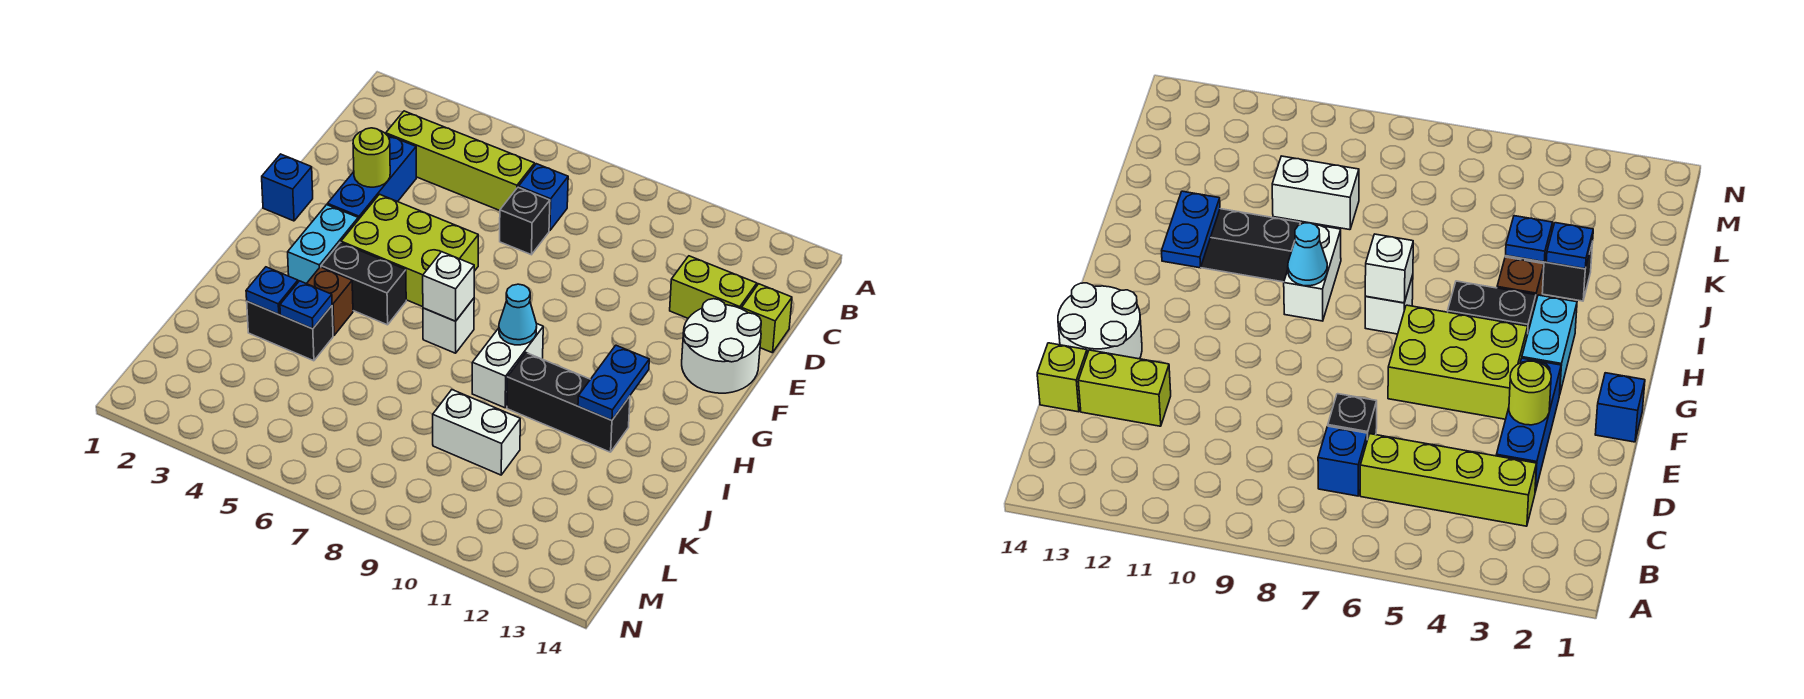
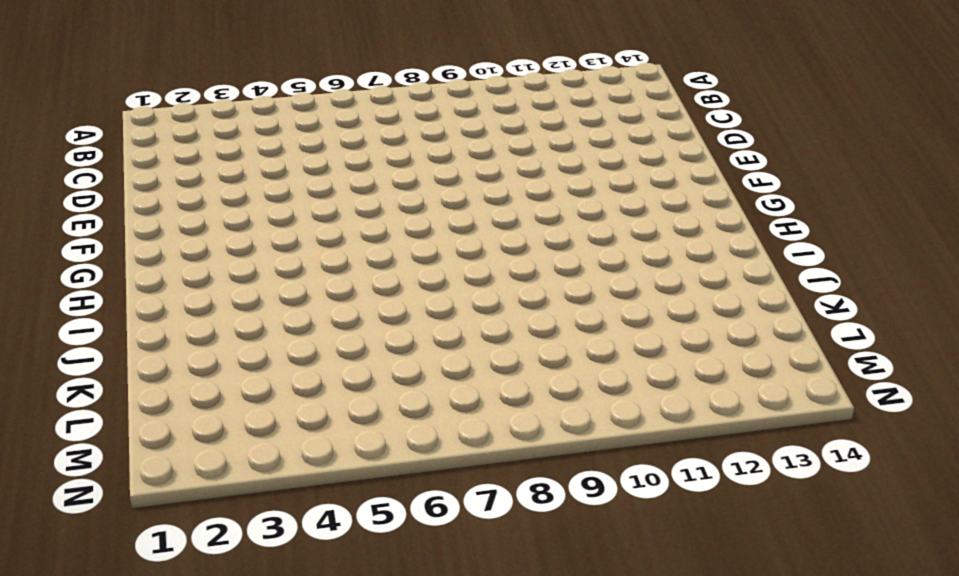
none -> lime 1x4 brick [386,111,535,211]
none -> blue 1x1 brick [519,164,568,231]
none -> blue 1x3 brick [328,135,416,220]

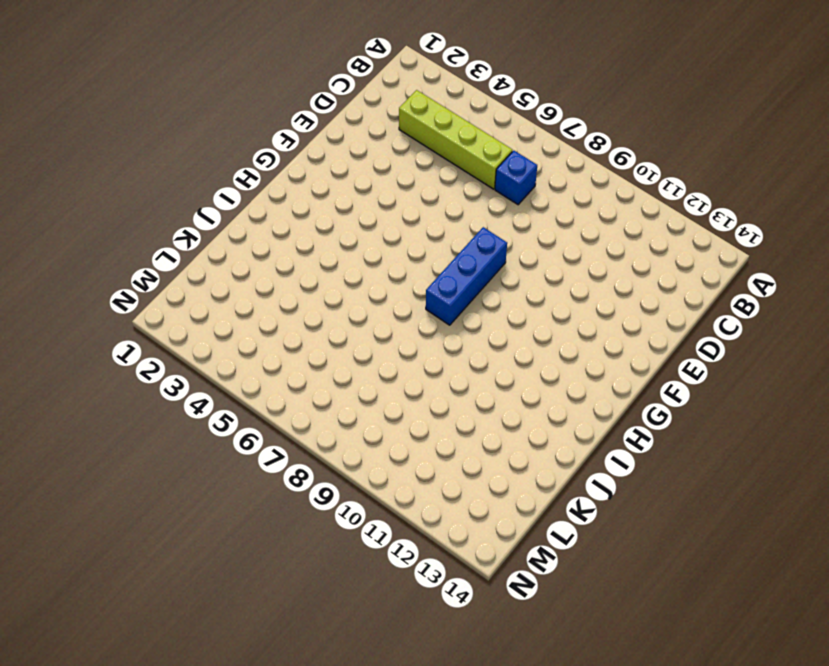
blue 1x3 brick [426,227,507,325] -> blue 1x3 brick moved to [328,135,416,220]
none -> black 1x1 brick [500,187,550,255]
none -> lime 1x2 brick [670,256,757,318]
none -> lime 1x1 brick [742,284,792,353]

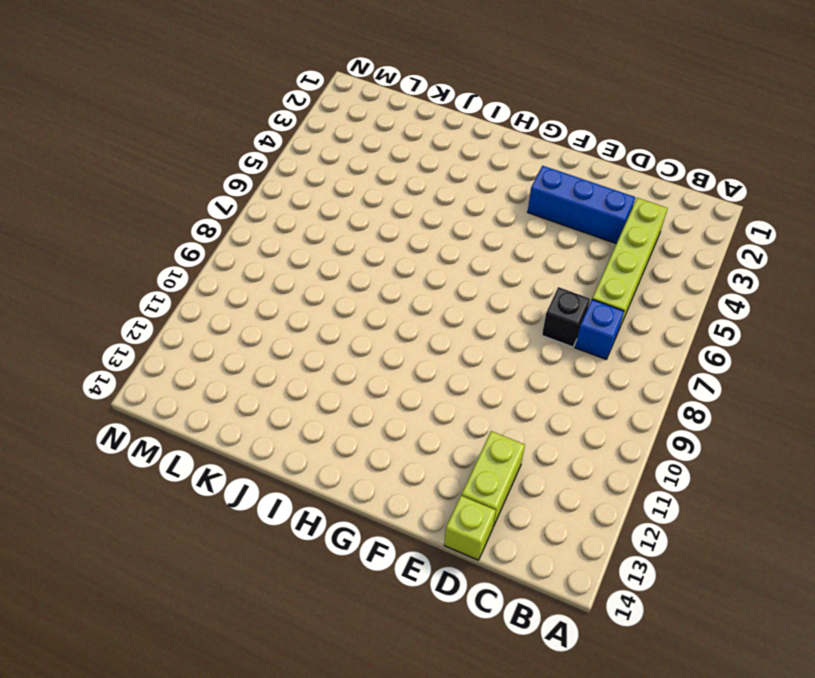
none -> white 2x2 round brick [682,299,761,393]
none -> blue 1x1 brick [262,154,313,221]
none -> lime 2x3 brick [341,194,478,307]

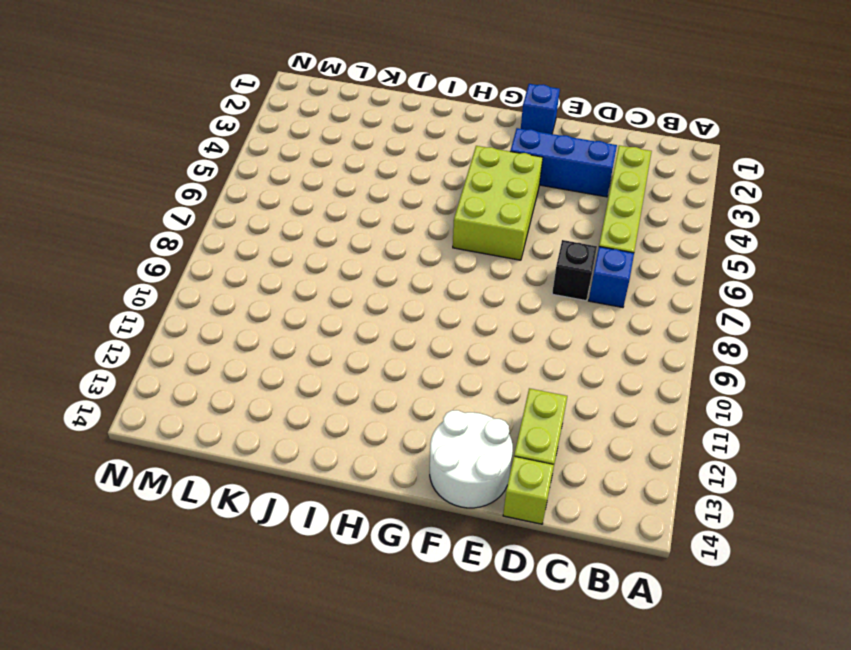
none -> cyan 1x2 brick [288,205,358,284]
none -> black 1x2 brick [321,243,406,325]
none -> white 1x1 brick [423,298,474,353]

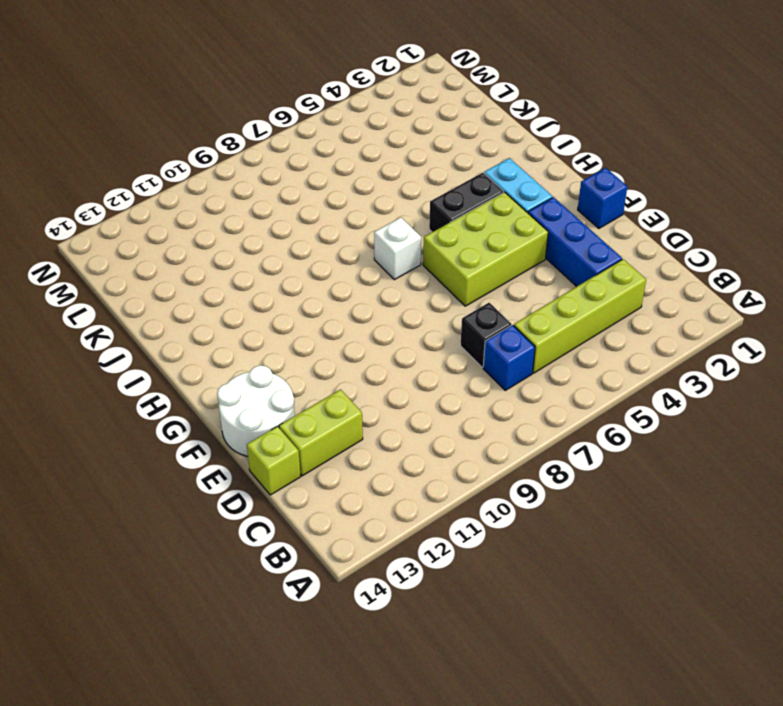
none -> white 1x2 brick [472,323,543,408]
none -> brown 1x1 brick [307,267,353,336]
none -> black 1x3 brick [507,353,630,452]

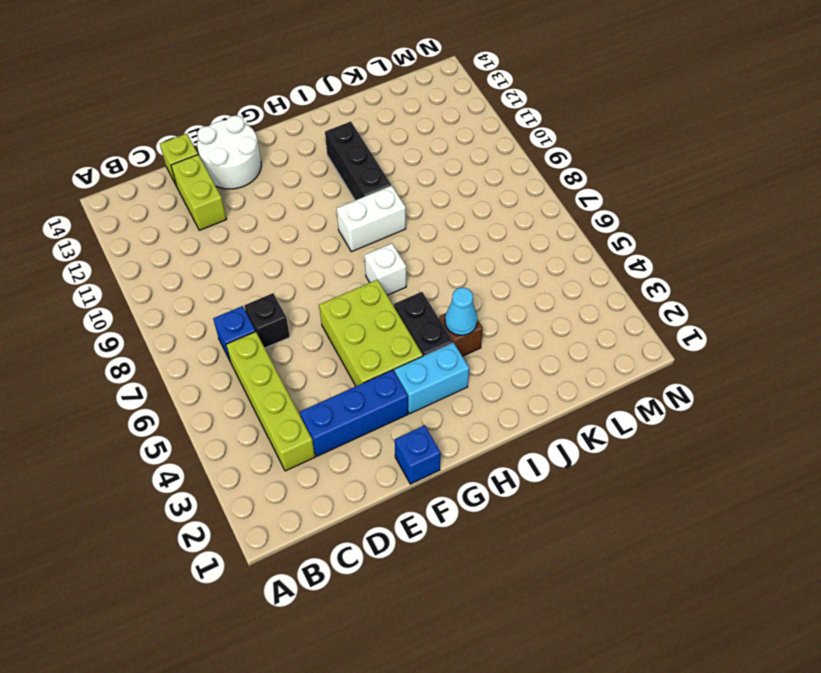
cyan 1x1 cone [445,287,477,335] -> cyan 1x1 cone moved to [499,284,537,345]
none -> black 1x2 brick [247,301,333,361]
none -> white 1x2 brick [433,390,520,475]
none -> lime 1x1 round brick [353,128,390,187]

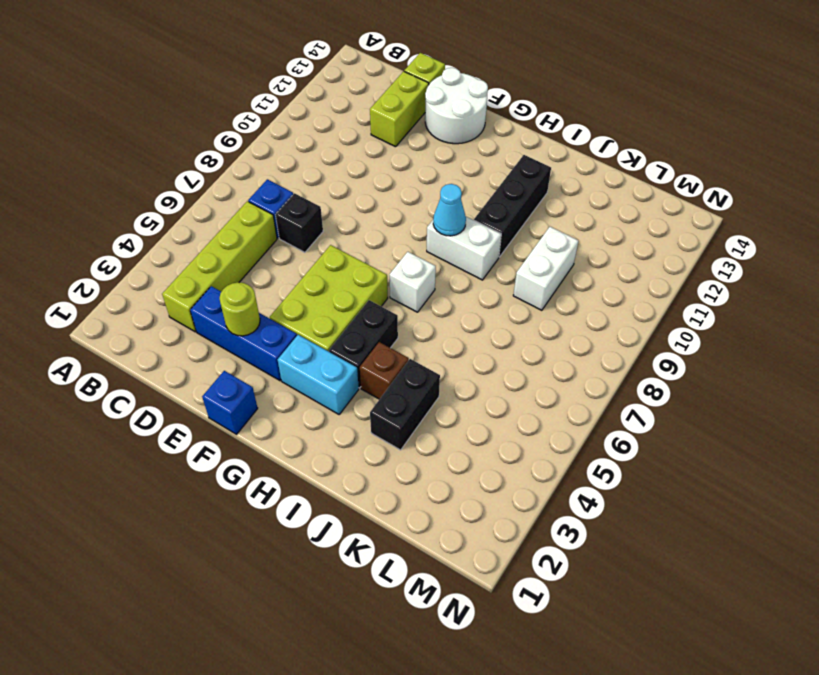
none -> white 1x1 brick [423,252,474,321]
none -> blue 1x2 plate [578,345,649,420]
none -> blue 1x1 plate [246,267,298,314]

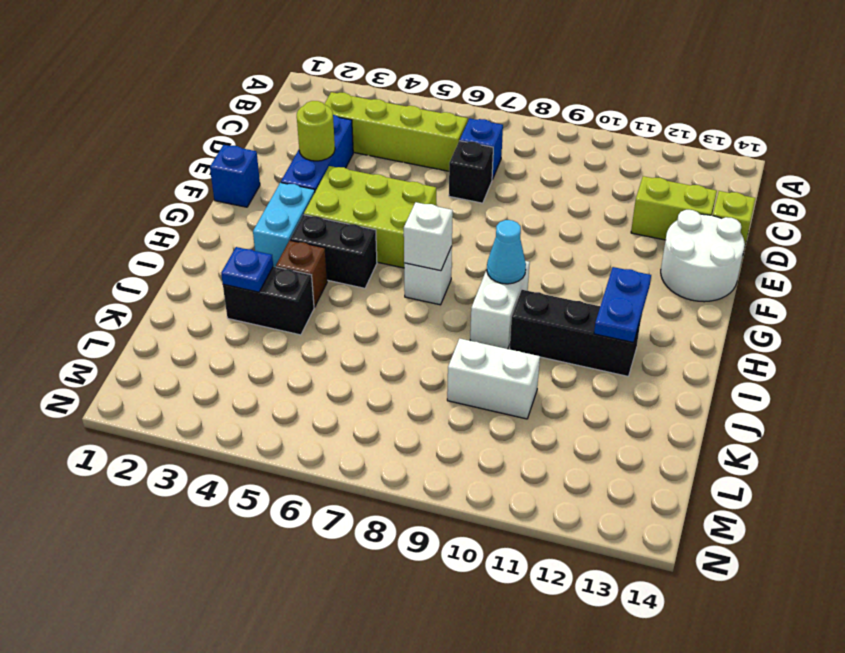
none -> blue 1x1 plate [280,281,332,329]

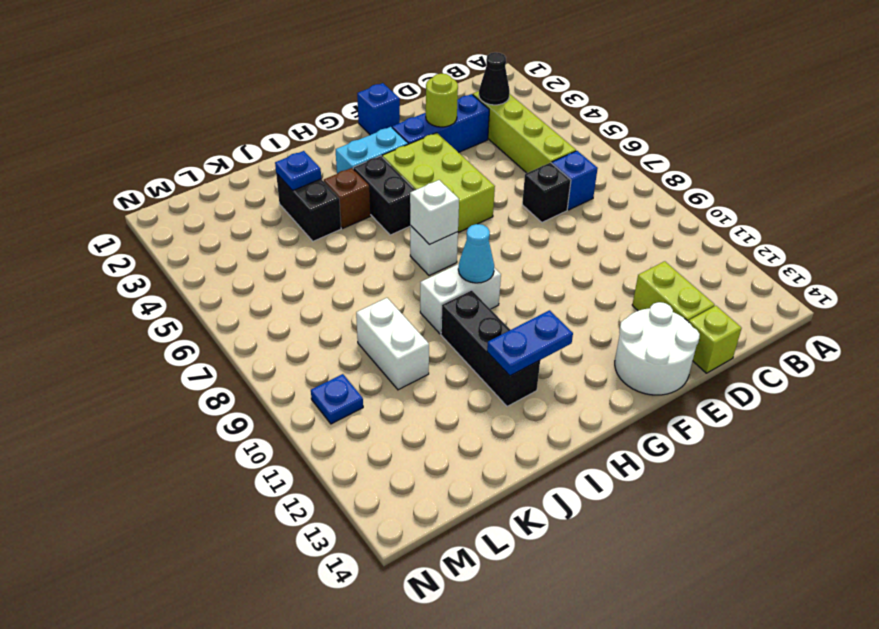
black 1x1 cone [479,52,510,105] -> none
blue 1x1 plate [311,374,363,424] -> blue 1x1 plate moved to [280,281,332,329]

